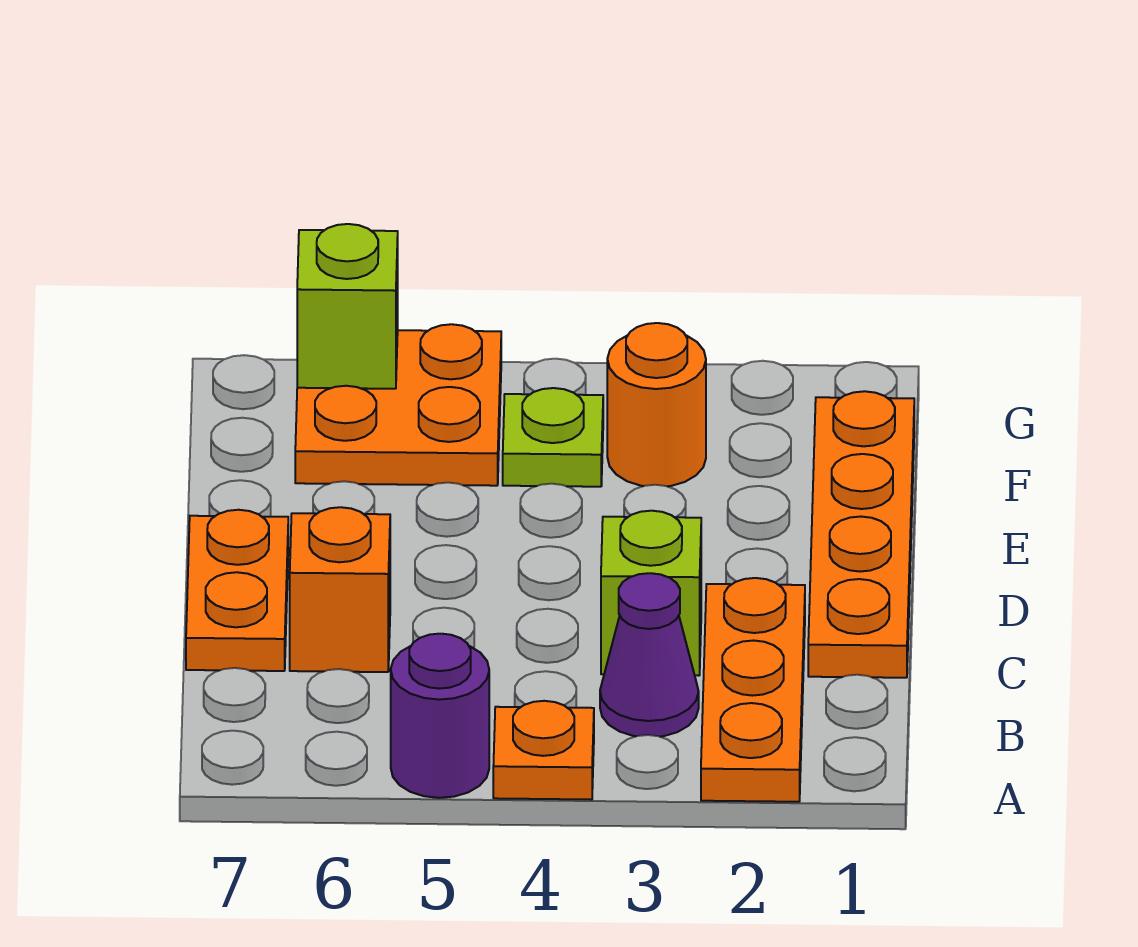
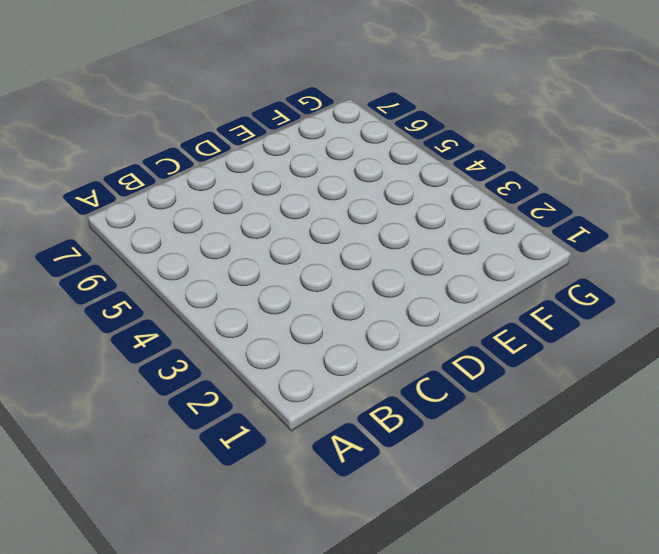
none -> orange 1x3 plate [701,578,805,802]
none -> orange 1x1 plate [493,701,594,800]
none -> purple 1x1 round brick [391,634,489,798]

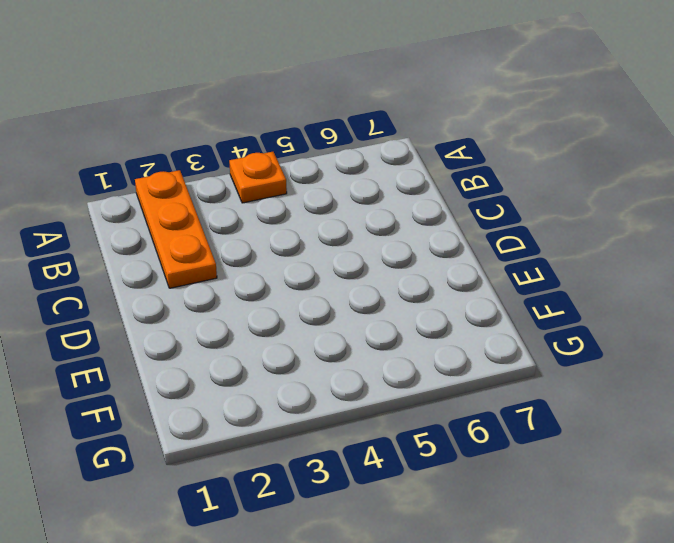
none -> purple 1x1 round brick [391,634,489,798]
none -> purple 1x1 cone [600,573,699,737]
none -> orange 1x4 plate [808,391,914,678]

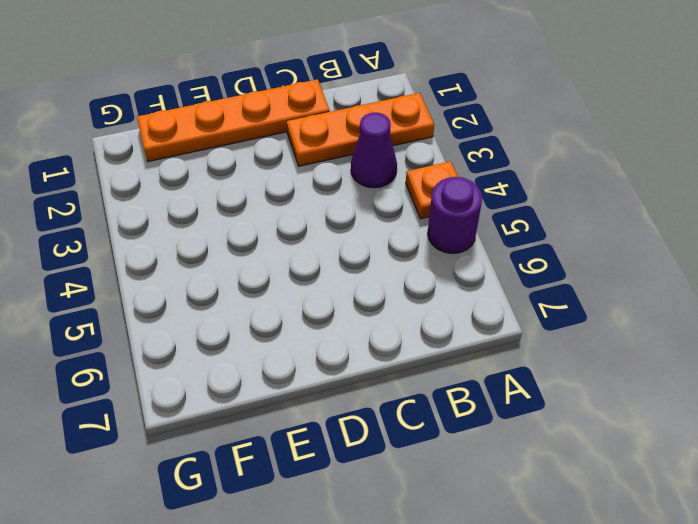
none -> lime 1x1 brick [601,511,701,676]
none -> orange 1x1 brick [290,507,390,672]
none -> orange 1x2 plate [186,510,288,671]

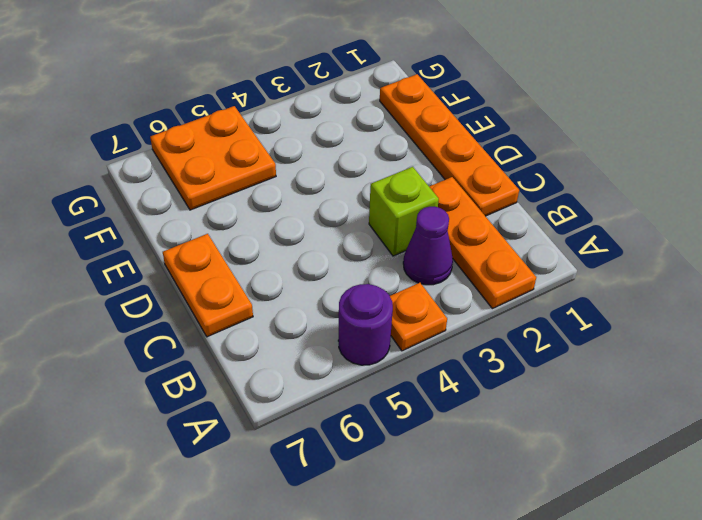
none -> orange 1x1 brick [290,507,390,672]
none -> orange 1x1 round brick [607,323,706,486]
none -> lime 1x1 plate [503,388,603,487]

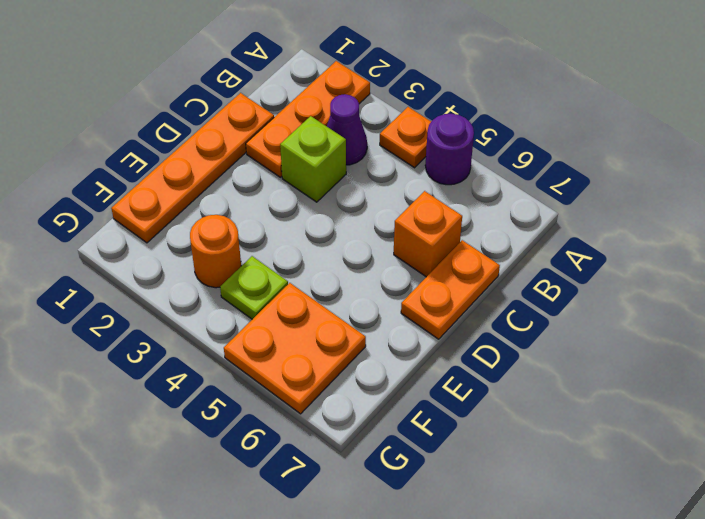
none -> lime 1x1 brick [297,224,398,389]

